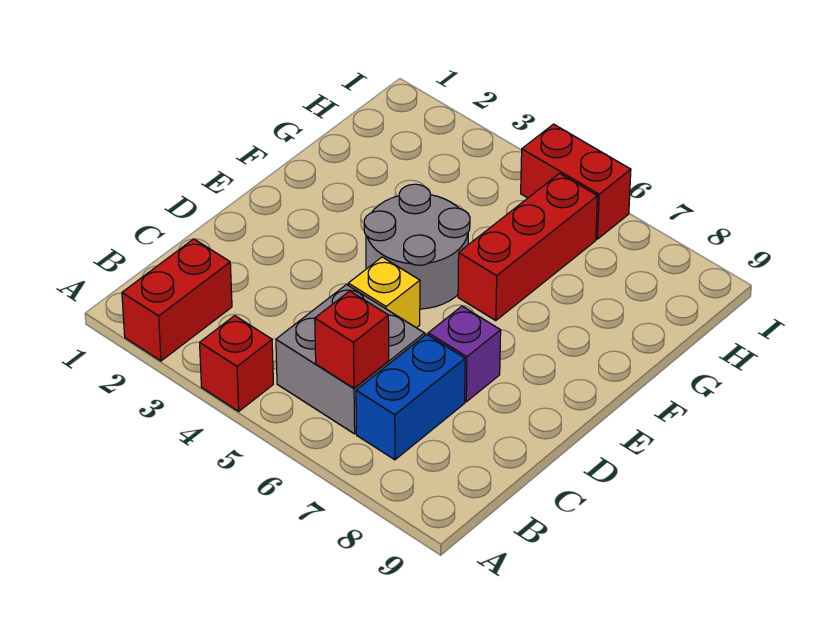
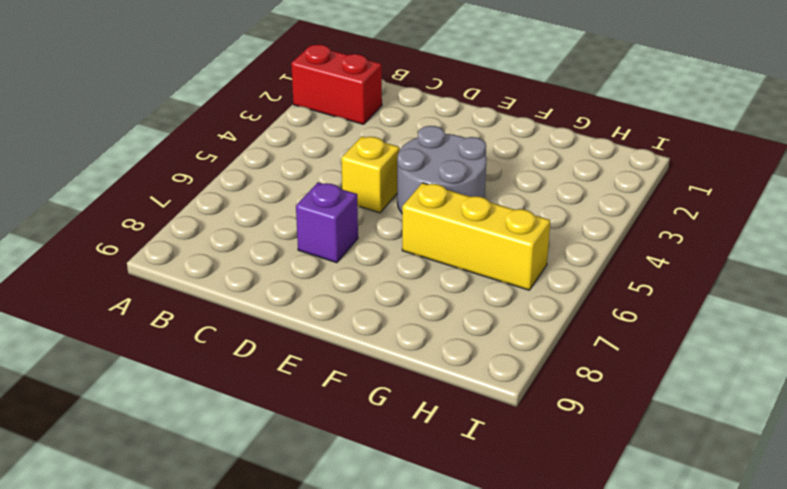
yellow 1x3 brick [402,183,550,290] -> red 1x3 brick [458,173,598,321]
none -> red 1x1 brick [200,316,273,411]
none -> grey 2x2 brick [276,285,425,434]

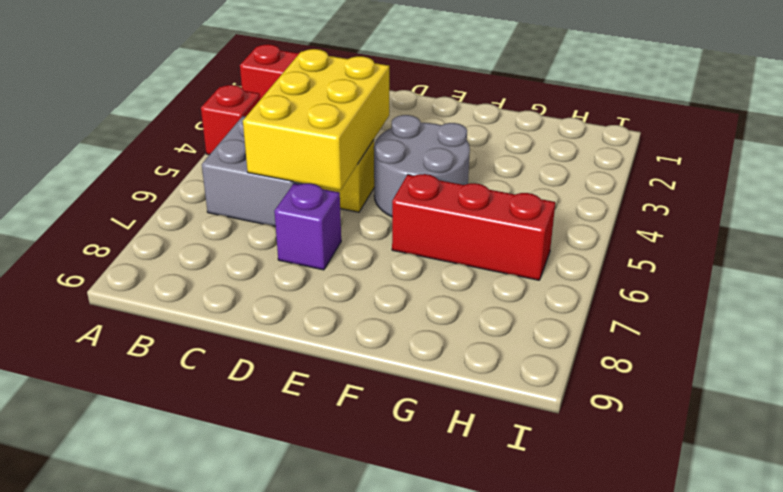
yellow 2x3 brick [243,49,389,190] -> none
none -> blue 1x2 brick [356,334,465,460]
none -> red 1x2 brick [521,124,631,239]

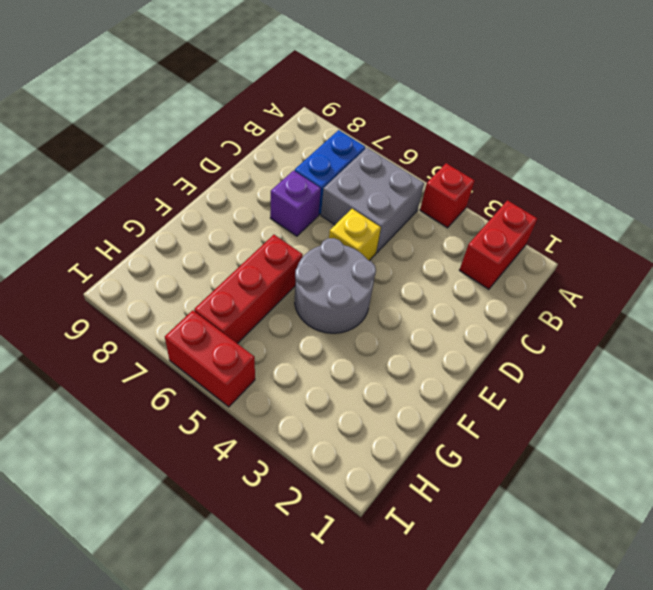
none -> red 1x1 brick [315,291,389,388]

